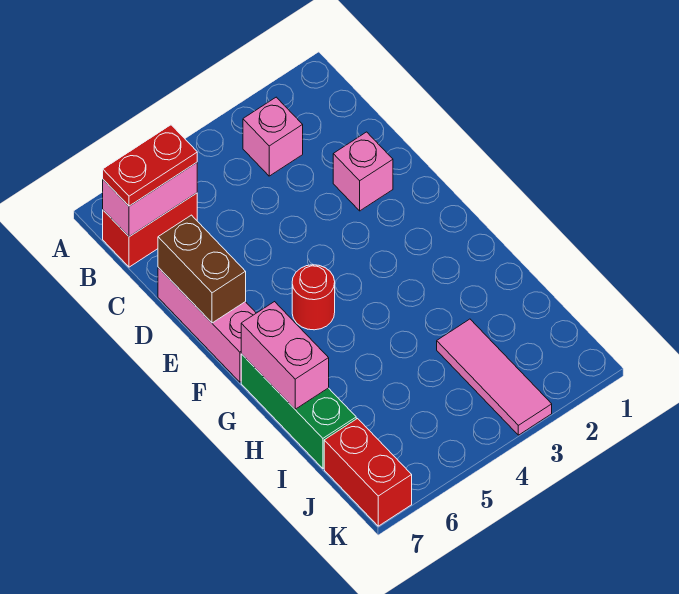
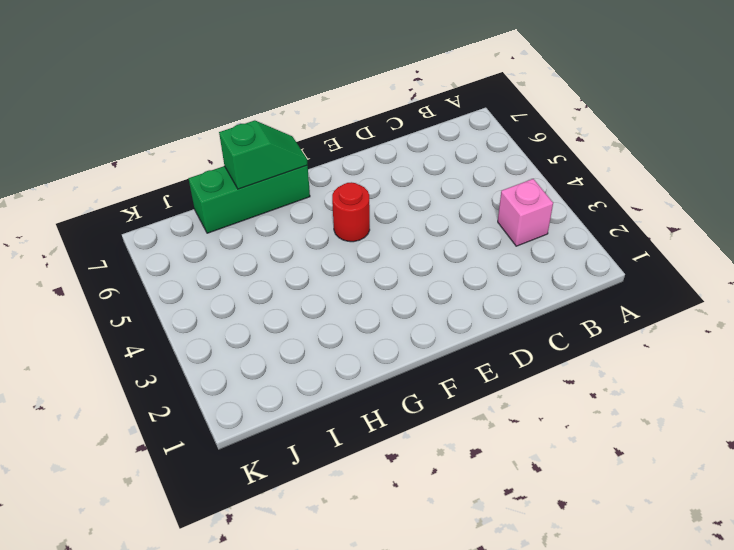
green 1x2 slope [219,120,308,189] -> pink 1x2 brick [241,302,329,409]
none -> red 1x2 brick [103,193,197,267]
none -> pink 1x1 brick [333,132,393,211]
none -> pink 1x3 brick [158,268,256,382]

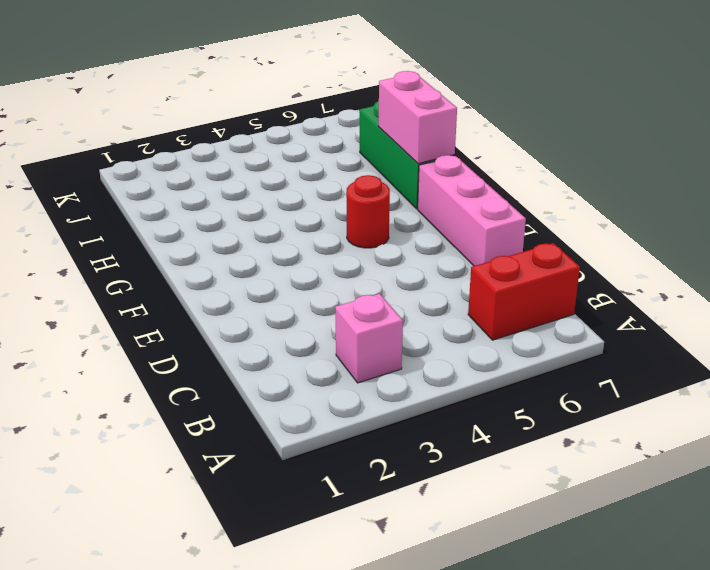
none -> pink 1x1 brick [333,132,393,211]
none -> pink 1x3 tile [437,319,552,435]
none -> red 1x2 brick [324,419,412,526]

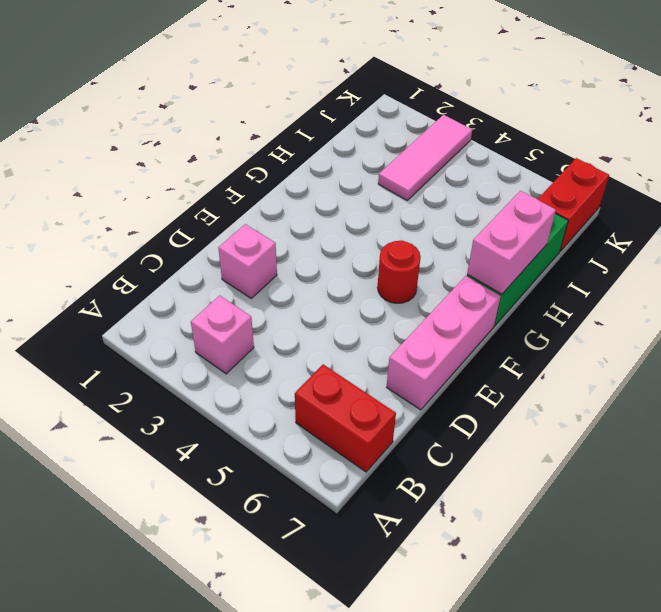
none -> pink 1x2 brick [103,163,197,237]
none -> brown 1x2 brick [158,215,246,323]
none -> red 1x2 plate [103,125,197,206]

